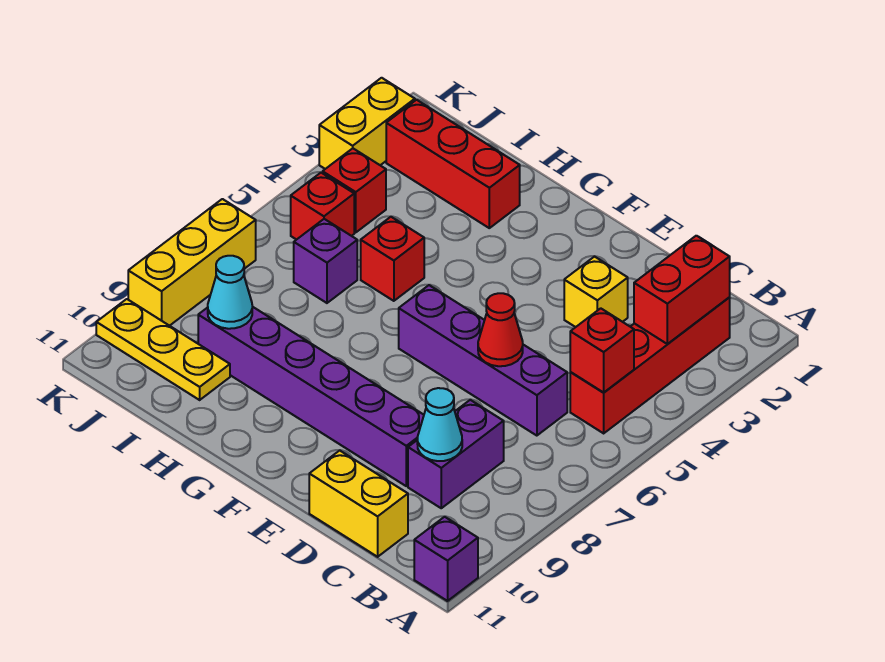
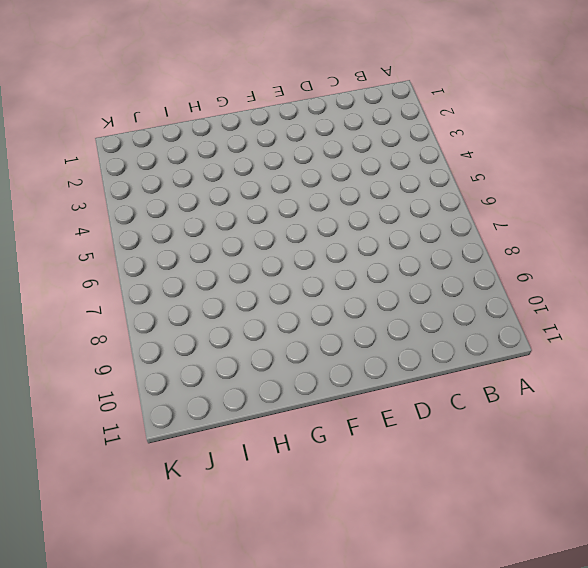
none -> purple 1x1 brick [414,517,478,601]
none -> red 1x4 brick [570,298,730,433]
none -> purple 1x4 brick [399,285,567,436]

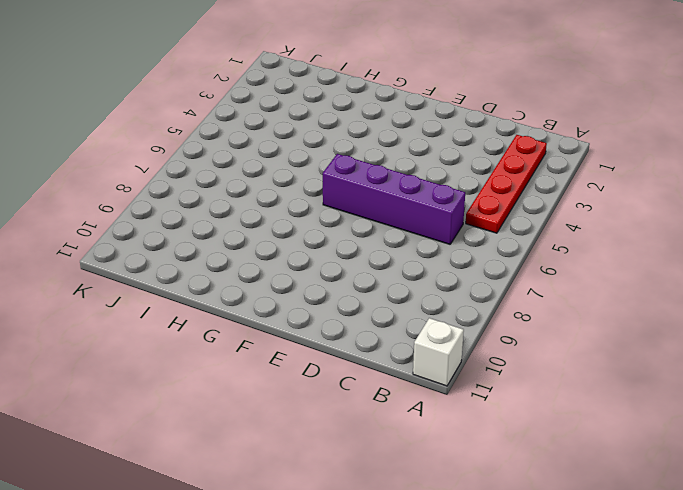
white 1x1 brick [413,318,464,386] -> purple 1x1 brick [414,517,478,601]
red 1x4 plate [466,135,547,233] -> red 1x4 brick [570,298,730,433]
none -> purple 1x2 brick [408,400,504,508]
none -> yellow 1x2 brick [309,451,408,557]
none -> yellow 1x1 brick [564,256,628,327]

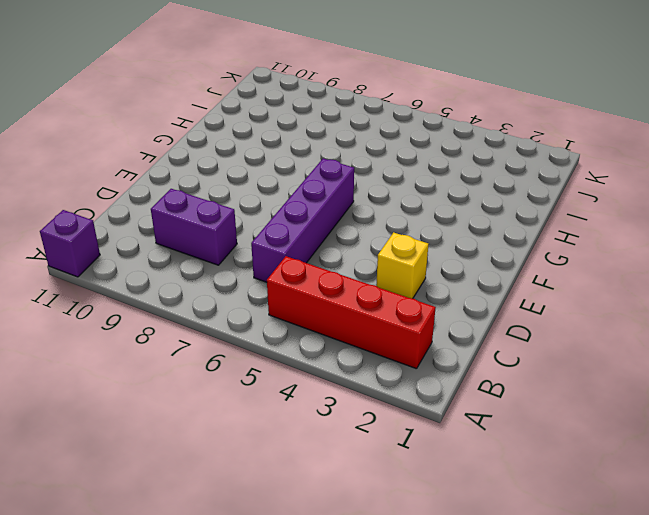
none -> yellow 1x2 brick [309,451,408,557]
none -> purple 1x6 brick [198,307,424,486]
none -> red 1x3 brick [386,100,520,228]

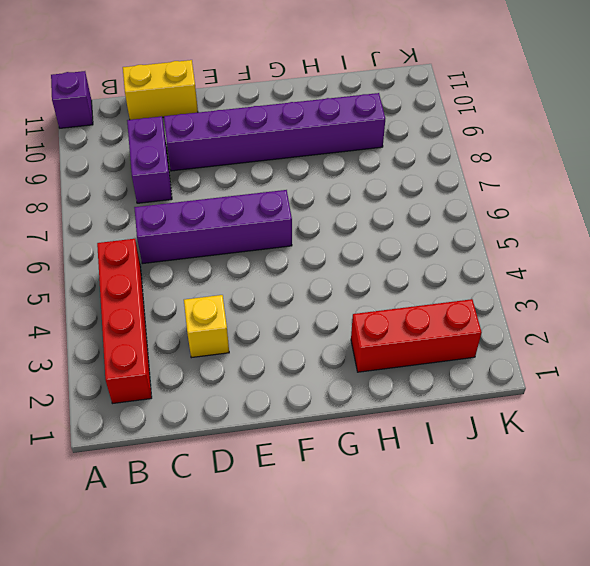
none -> red 1x1 brick [361,217,424,301]
none -> purple 1x1 brick [294,219,357,303]
none -> yellow 1x3 plate [96,299,230,400]

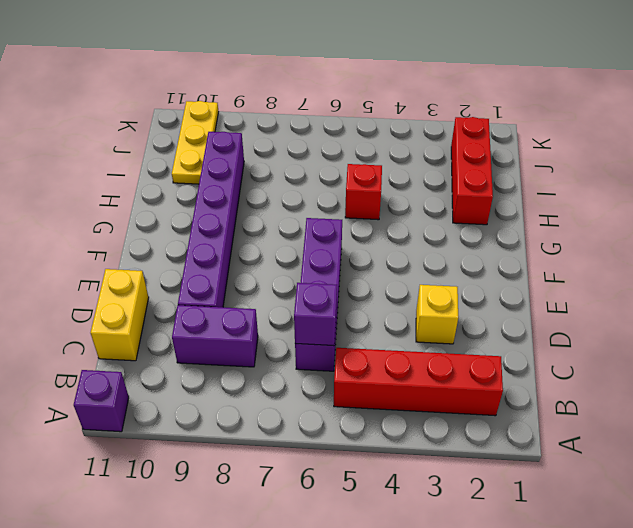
purple 1x1 brick [294,283,337,346] -> purple 1x1 brick moved to [294,219,357,303]
none -> red 1x1 brick [323,148,386,232]
none -> red 1x1 brick [291,173,354,240]
none -> yellow 1x2 brick [319,78,415,169]

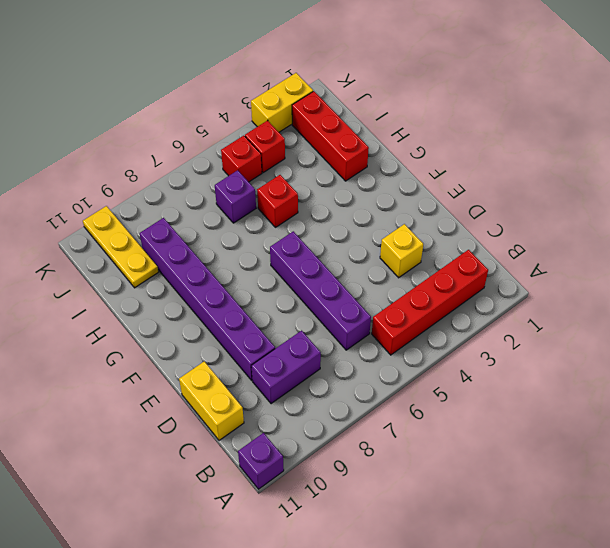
none -> yellow 1x3 brick [128,199,256,326]
none -> red 1x2 brick [634,236,730,344]
none -> red 1x1 brick [570,308,634,393]

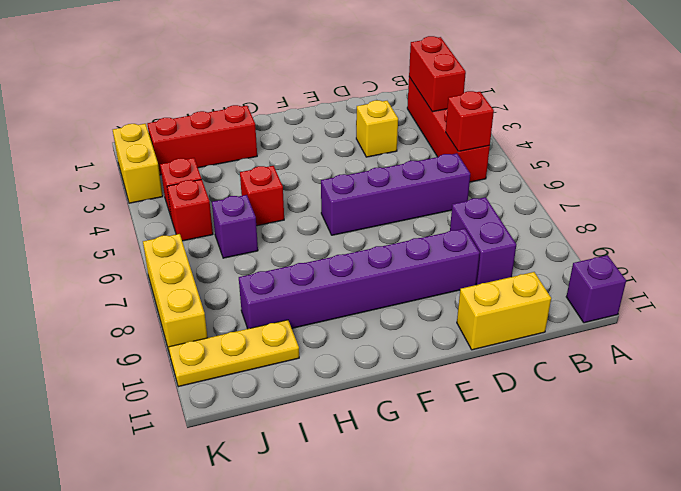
none -> cyan 1x1 cone [417,388,462,461]
none -> red 1x1 cone [478,293,523,366]
none -> cyan 1x1 cone [208,256,252,329]

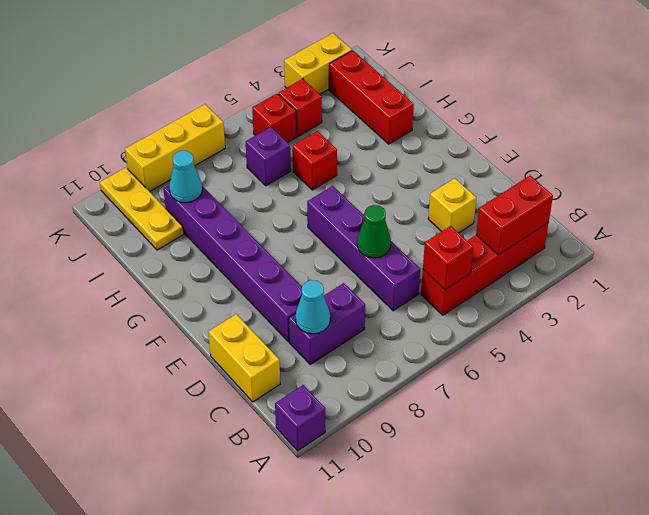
green 1x1 cone [357,205,391,258] -> red 1x1 cone [478,293,523,366]

